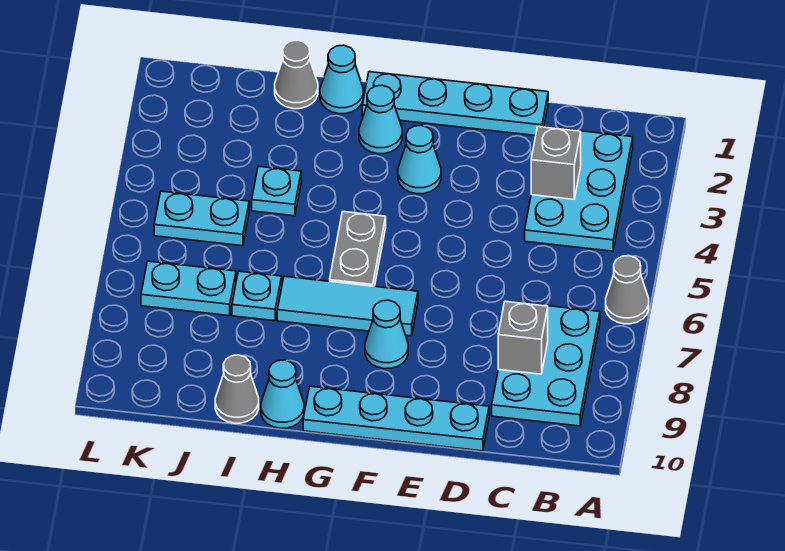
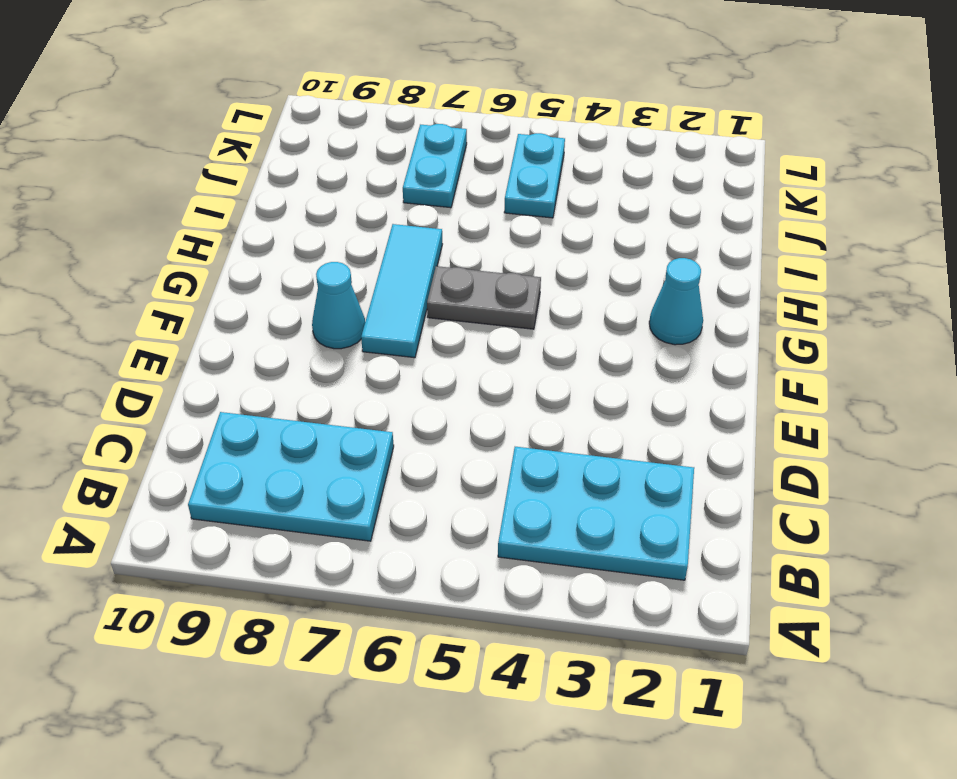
none -> grey 1x1 cone [606,256,649,324]
none -> cyan 1x4 plate [362,72,548,136]
none -> cyan 1x4 plate [303,386,489,451]

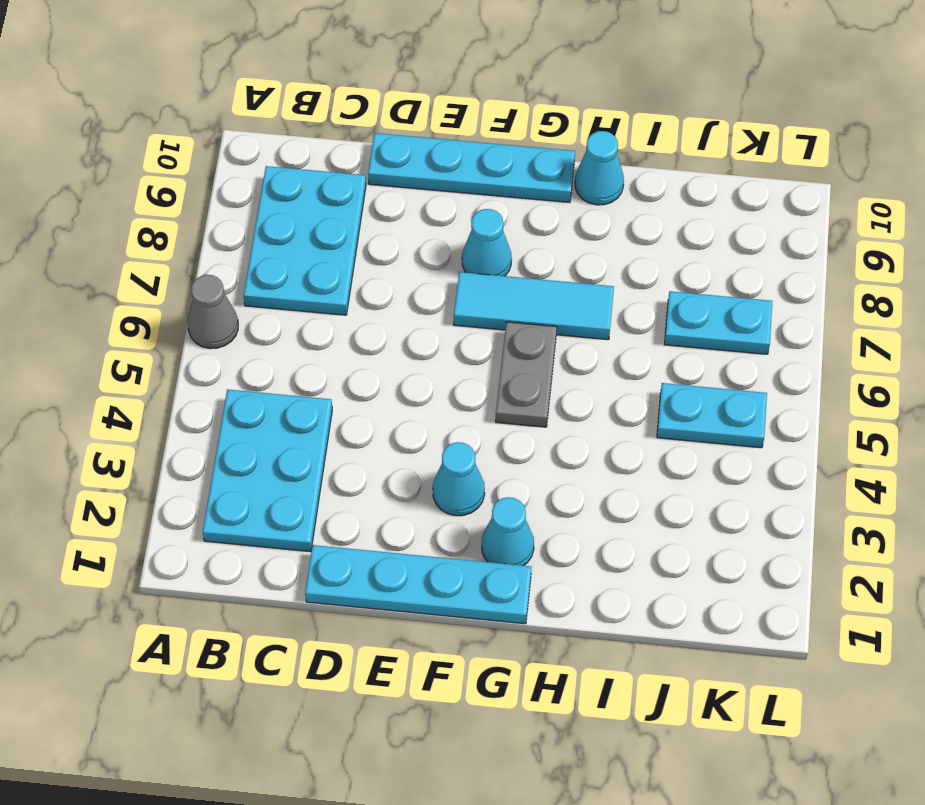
none -> cyan 1x1 cone [320,45,363,114]
none -> grey 1x1 cone [275,40,318,109]
none -> cyan 1x1 plate [252,166,301,216]

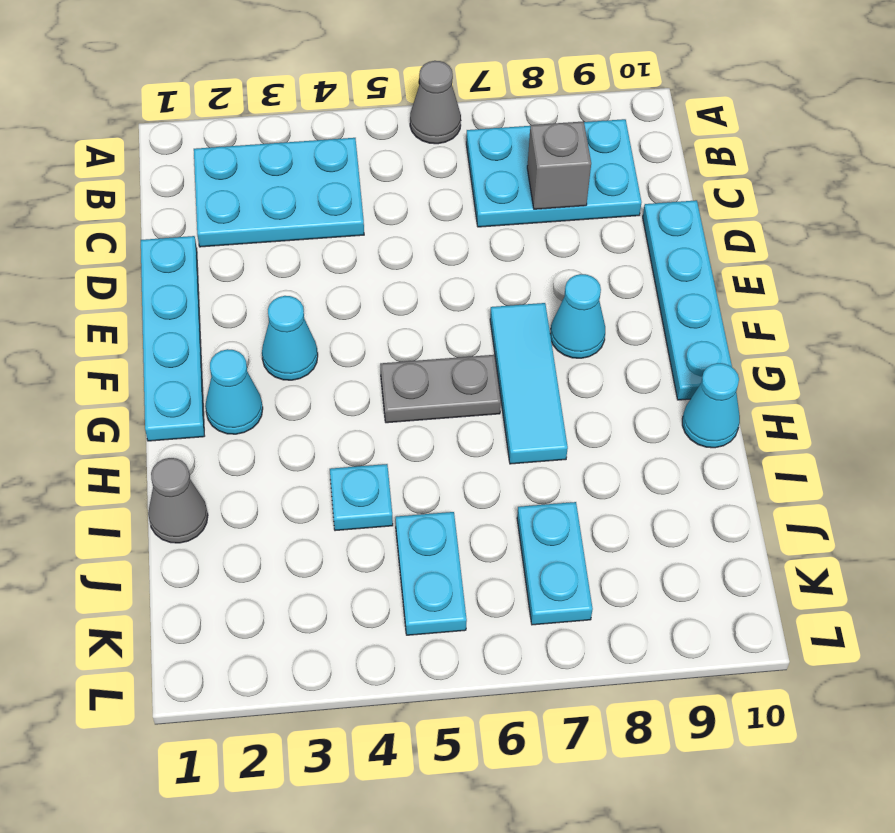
none -> cyan 1x1 cone [320,45,363,114]
none -> cyan 1x1 plate [232,271,282,321]
none -> grey 1x1 cone [215,355,259,423]

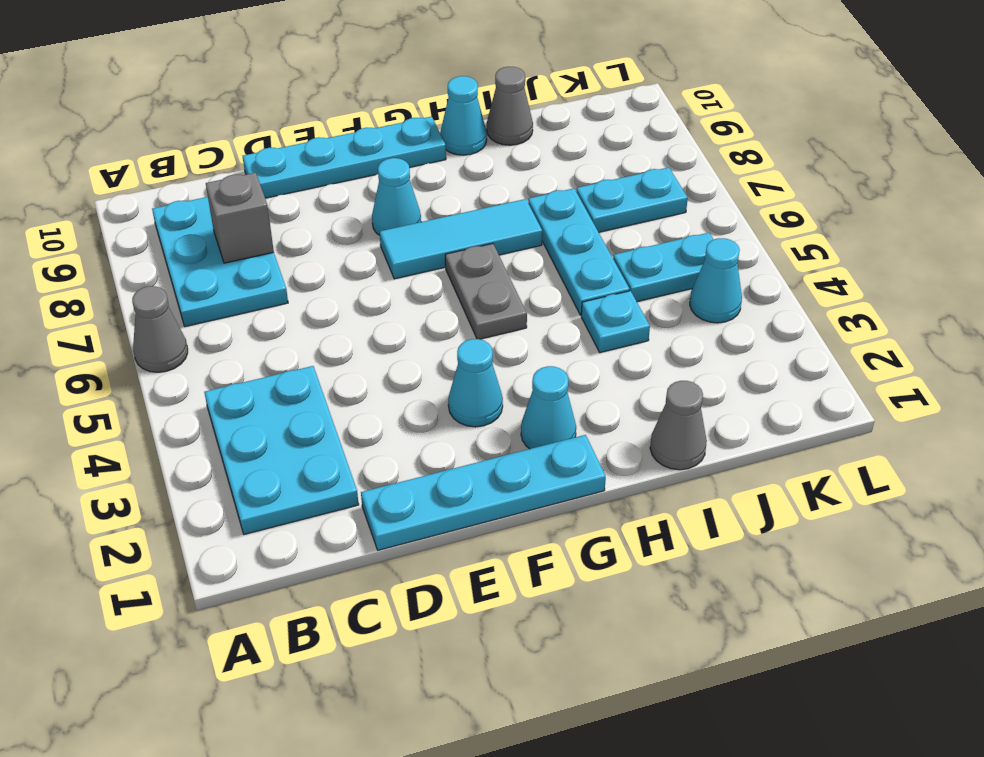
cyan 1x3 plate [528,188,630,315] -> cyan 1x1 plate [232,271,282,321]
cyan 1x1 cone [690,238,742,323] -> cyan 1x1 cone moved to [320,45,363,114]
none -> grey 1x1 brick [531,127,581,199]

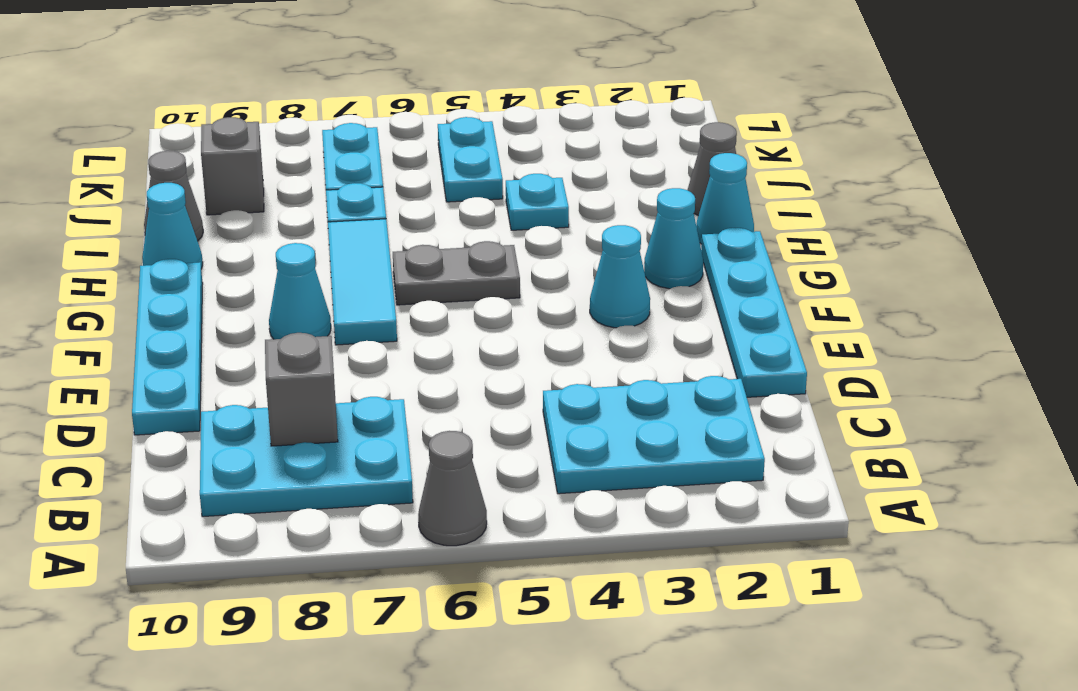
grey 1x1 brick [201,117,264,215] -> grey 1x1 brick moved to [531,127,581,199]

